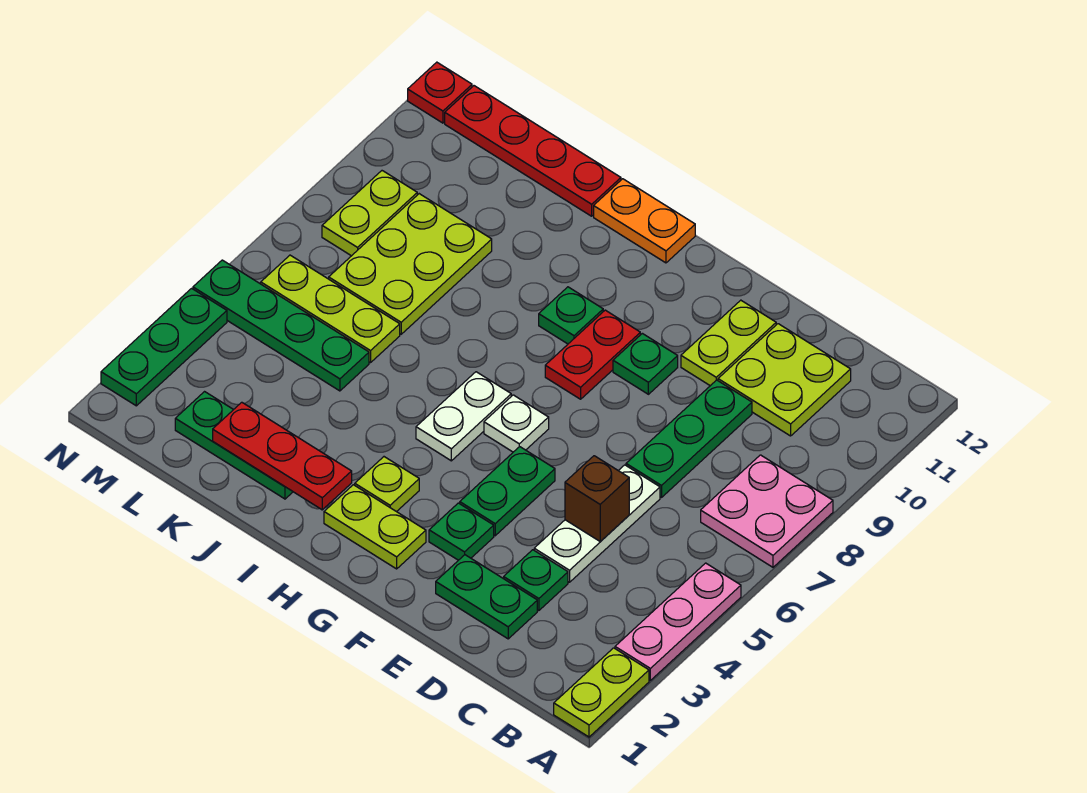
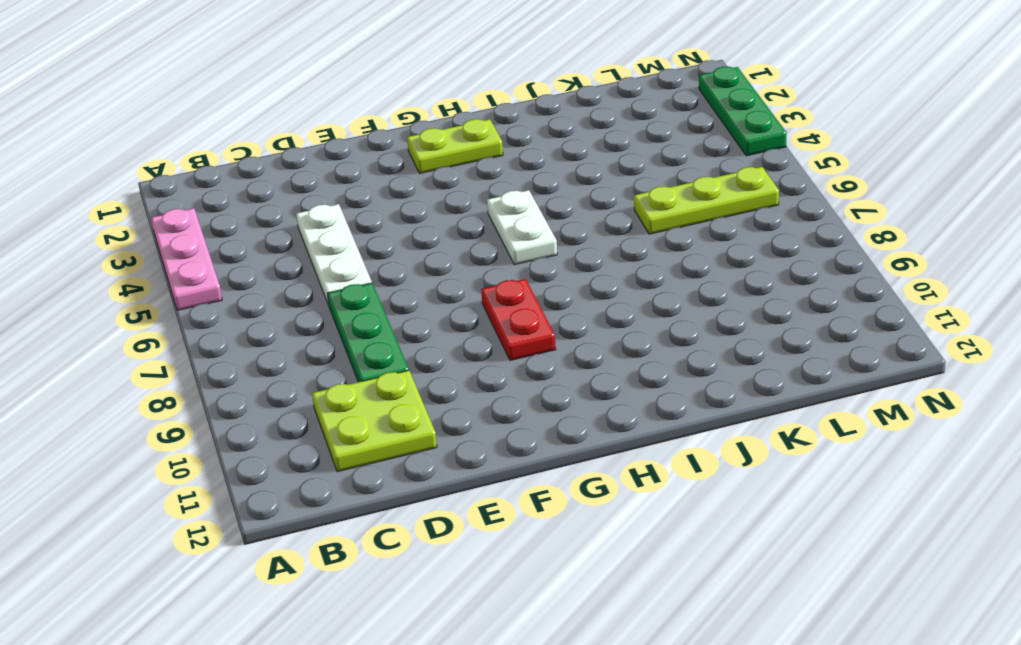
none -> lime 1x2 plate [554,648,649,737]
none -> pink 2x2 plate [701,455,833,567]
none -> green 1x2 plate [436,555,537,639]

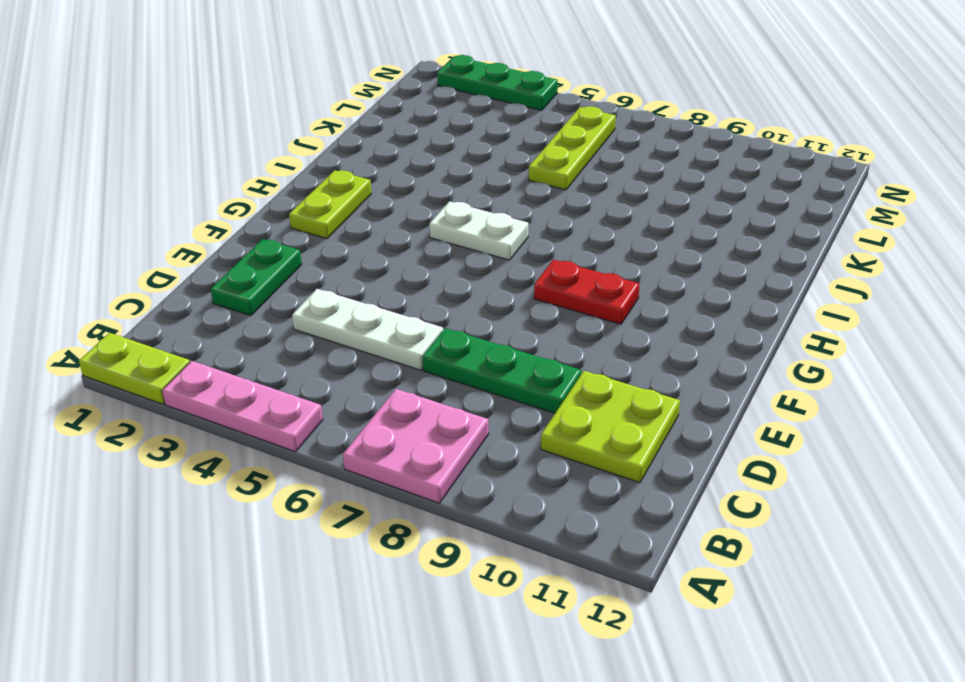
none -> green 1x1 plate [504,550,568,611]
none -> lime 1x2 plate [681,300,776,386]
none -> green 1x1 plate [429,503,494,560]

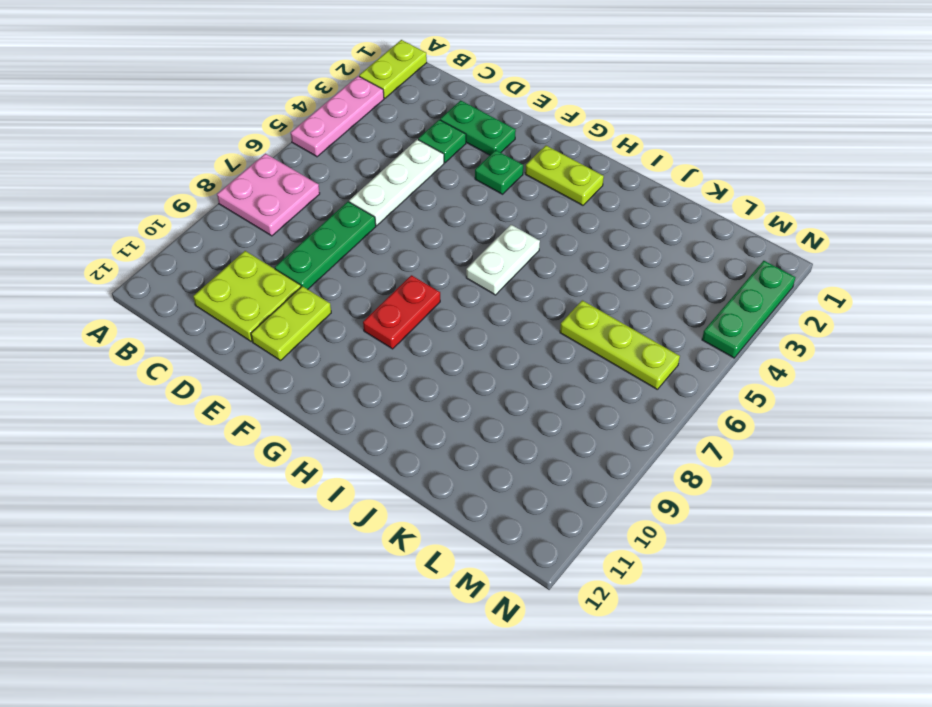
none -> green 1x2 plate [460,447,555,536]
none -> green 1x1 plate [613,333,678,394]
none -> white 1x1 plate [484,395,549,452]

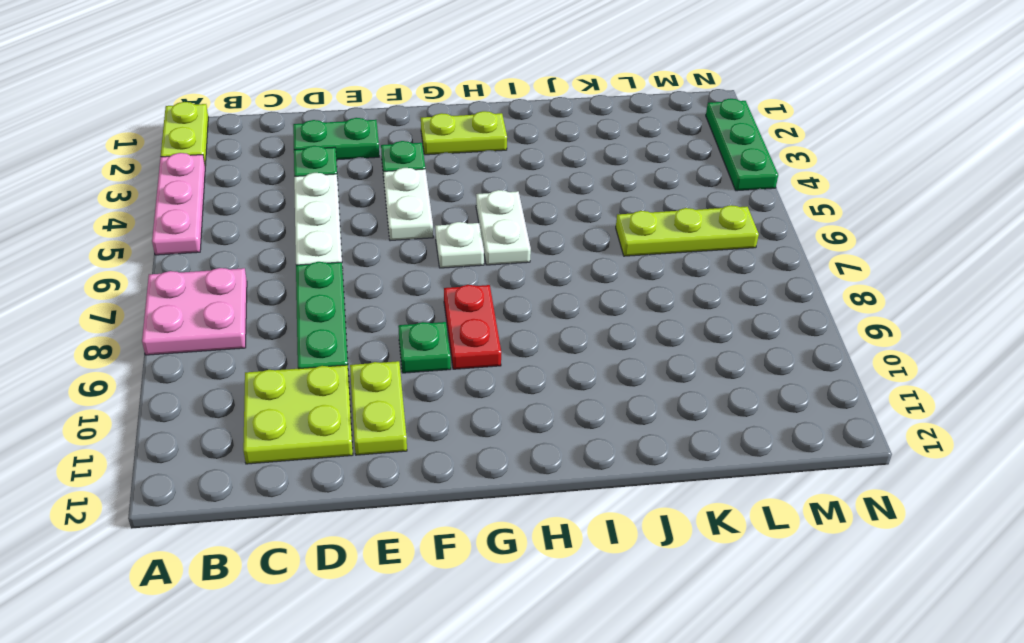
white 1x2 plate [384,168,433,241] -> green 1x2 plate [460,447,555,536]
none -> lime 1x1 plate [355,457,419,512]
none -> green 1x1 plate [539,287,603,344]
none -> orange 1x2 plate [594,179,695,263]

